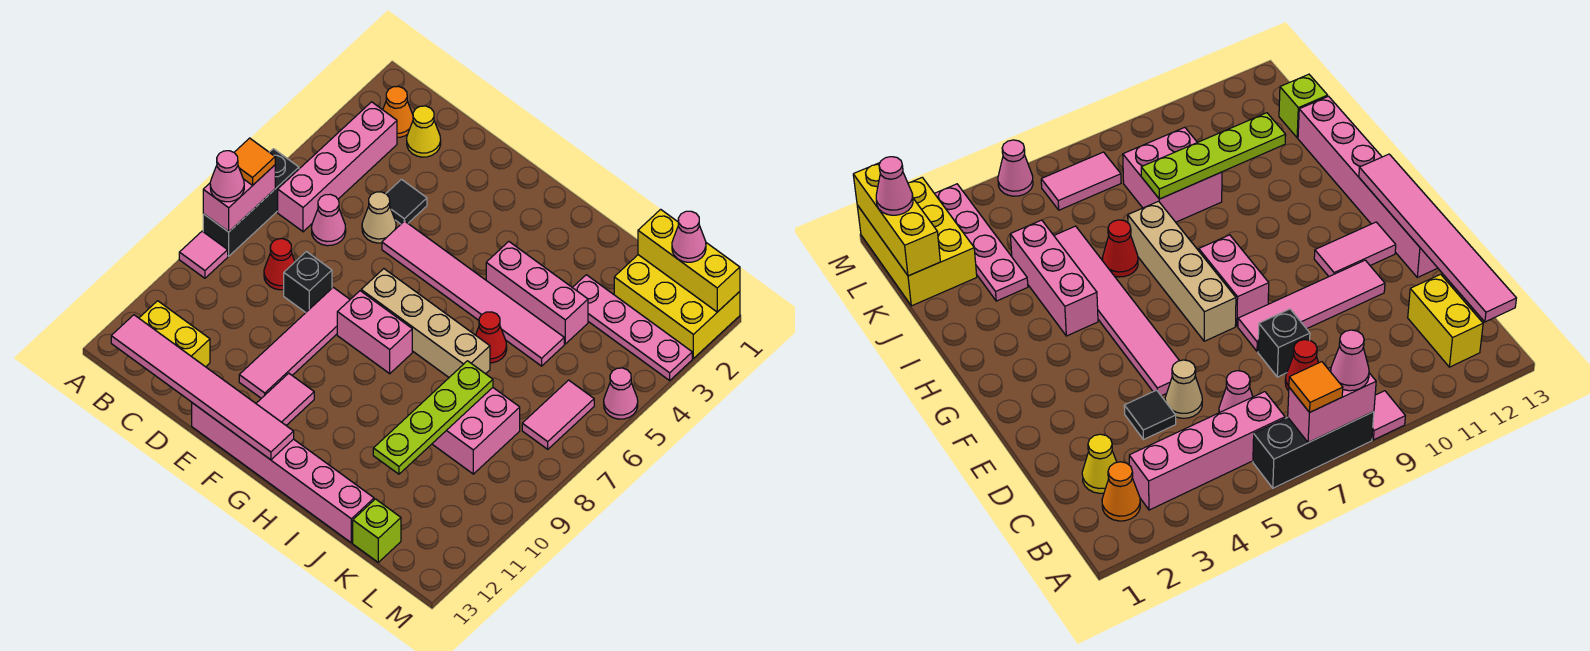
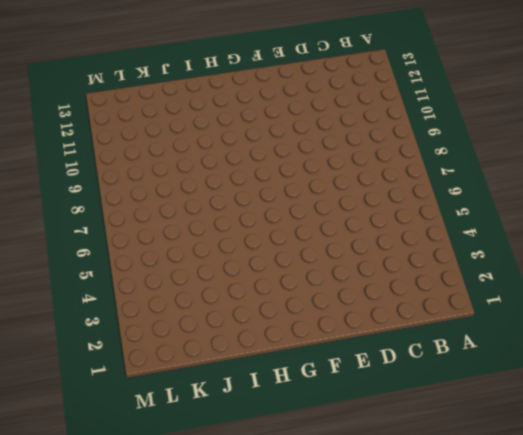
none -> black 1x3 brick [203,149,299,256]
none -> pink 1x1 tile [179,231,228,278]
none -> orange 1x1 cone [383,86,413,138]
none -> pink 1x4 brick [278,102,397,232]

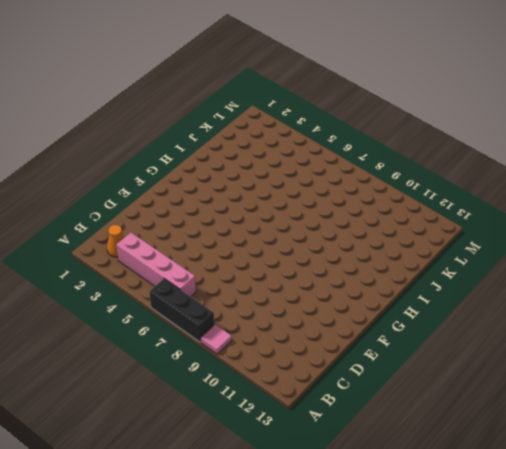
none -> yellow 1x2 brick [139,301,210,367]
none -> yellow 1x1 cone [407,106,441,157]
none -> pink 1x1 cone [312,194,346,246]
none -> red 1x1 cone [264,239,295,290]

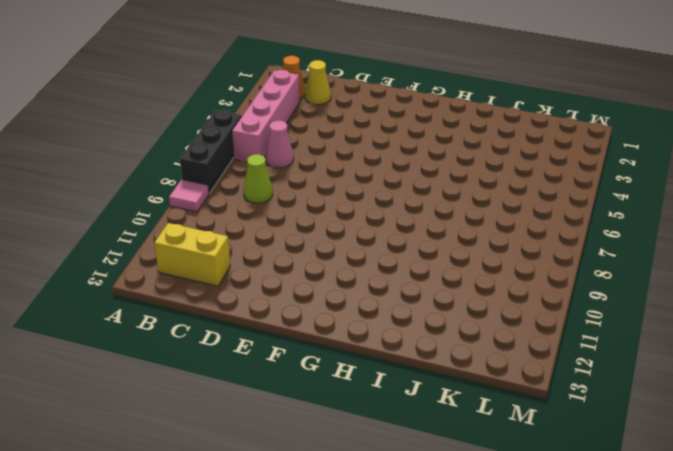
lime 1x1 cone [243,154,273,203] -> red 1x1 cone [264,239,295,290]
none -> black 1x1 tile [386,180,427,224]
none -> tan 1x1 cone [362,192,396,243]
none -> black 1x1 brick [284,252,332,312]
none -> pink 1x6 tile [382,221,564,366]

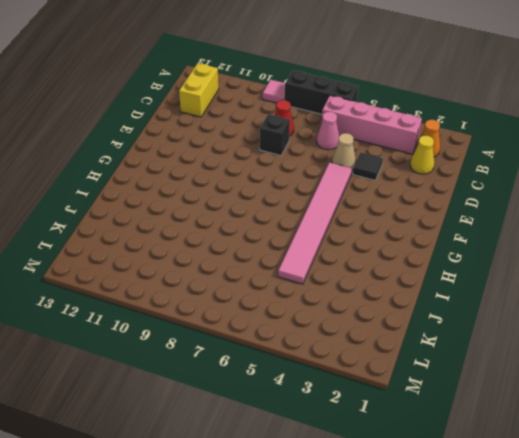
none -> pink 1x4 tile [239,287,350,398]
none -> pink 1x6 brick [192,403,374,543]
none -> tan 1x4 brick [361,269,490,377]
none -> pink 1x2 brick [337,291,412,374]

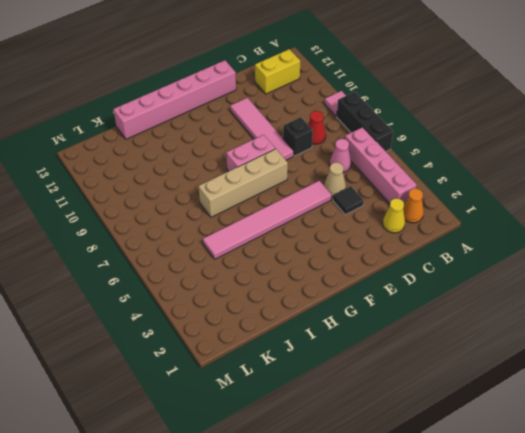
none -> pink 1x2 tile [256,373,314,425]
none -> pink 1x3 brick [486,242,588,344]
none -> red 1x1 cone [476,312,507,363]
none -> pink 1x4 plate [572,275,692,380]

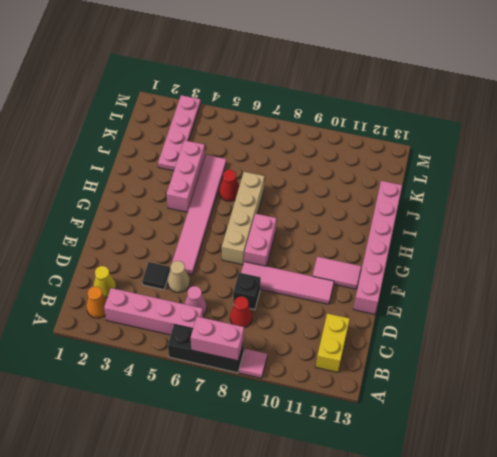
none -> pink 2x2 brick [432,388,520,474]
none -> yellow 2x3 brick [614,255,740,358]
none -> lime 1x1 brick [353,499,401,562]
none -> pink 1x2 tile [522,380,594,449]

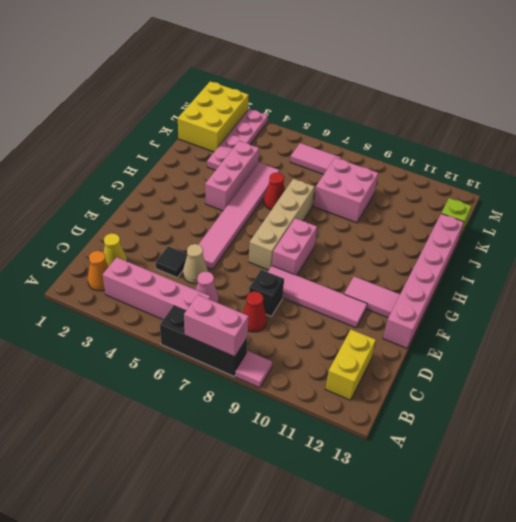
none -> pink 1x1 cone [604,368,638,419]
none -> pink 1x6 tile [111,315,294,460]
none -> lime 1x4 plate [373,361,493,474]
none -> yellow 1x3 brick [638,209,740,312]

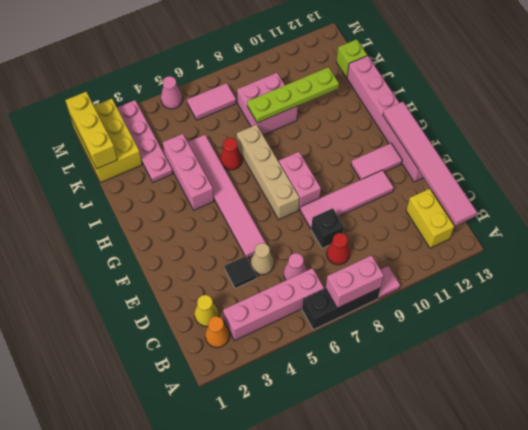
none -> orange 1x1 tile [234,138,275,185]
none -> pink 1x1 cone [210,151,244,202]
none -> pink 1x1 cone [672,211,706,262]

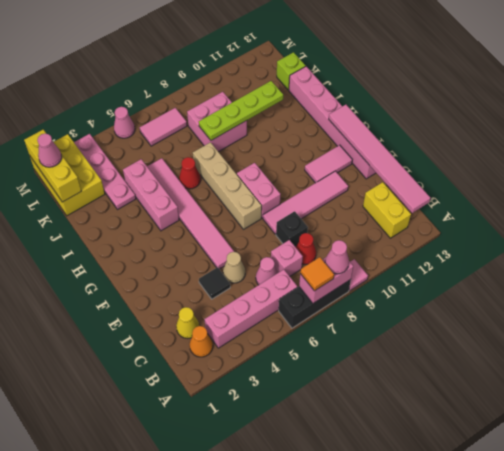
pink 1x1 brick [271,240,303,276] -> none

